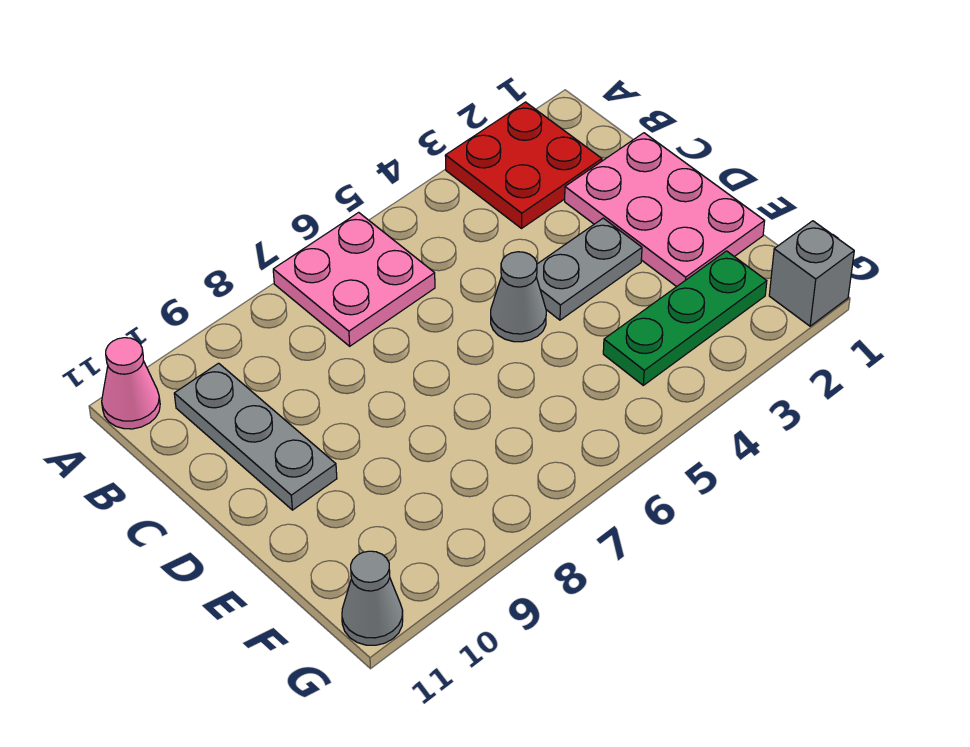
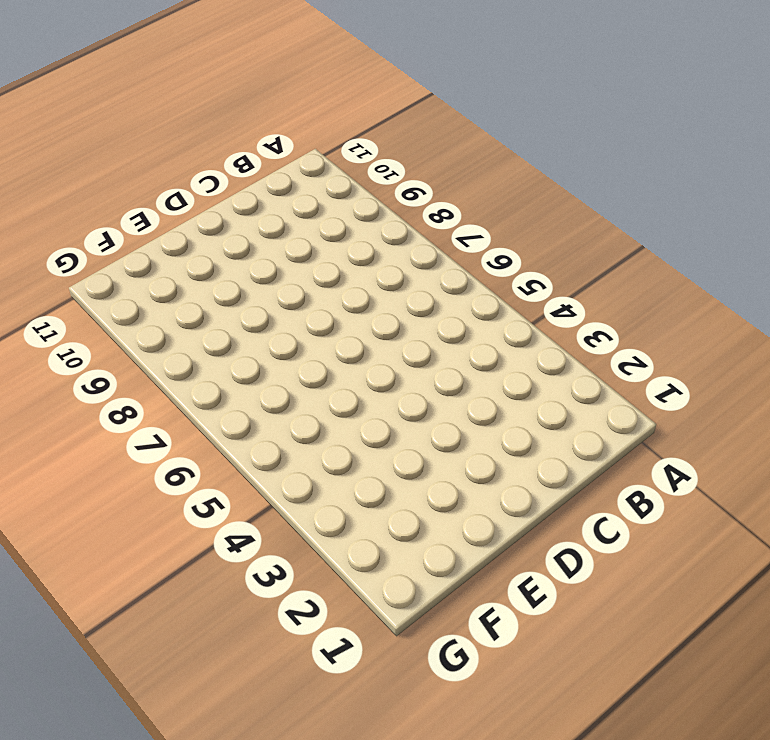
none -> red 2x2 plate [445,102,602,228]
none -> pink 2x2 plate [273,212,435,346]

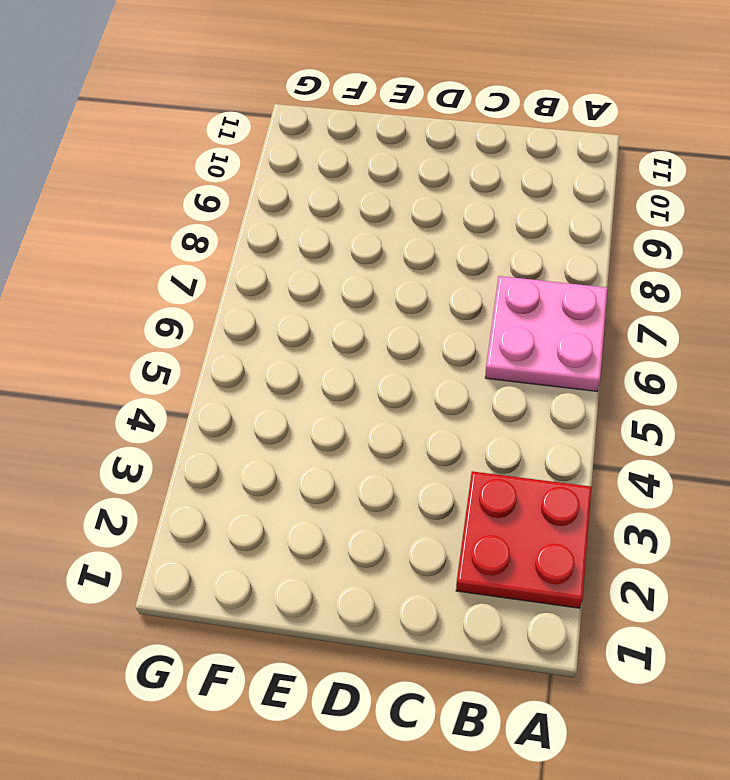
none -> pink 1x1 cone [102,338,160,429]
none -> grey 1x3 plate [174,363,337,510]

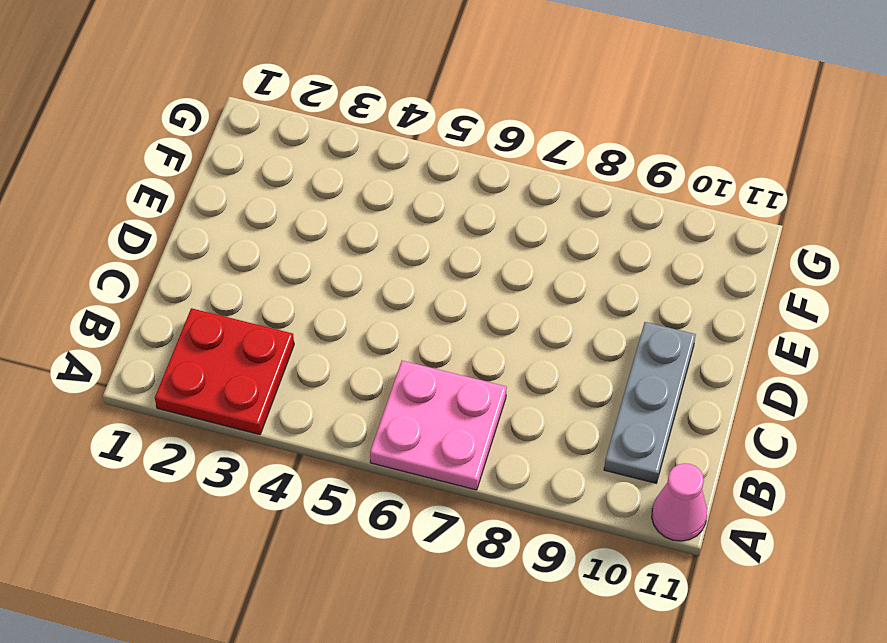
none -> pink 2x3 plate [565,133,765,287]
none -> grey 1x2 plate [536,218,642,320]

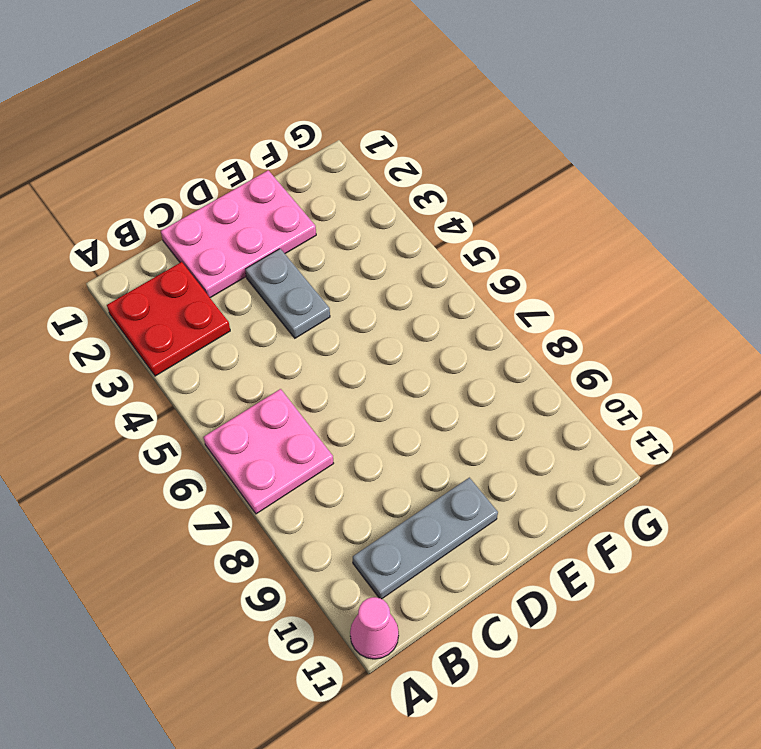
none -> grey 1x1 cone [491,252,546,342]
none -> green 1x3 plate [603,251,767,385]

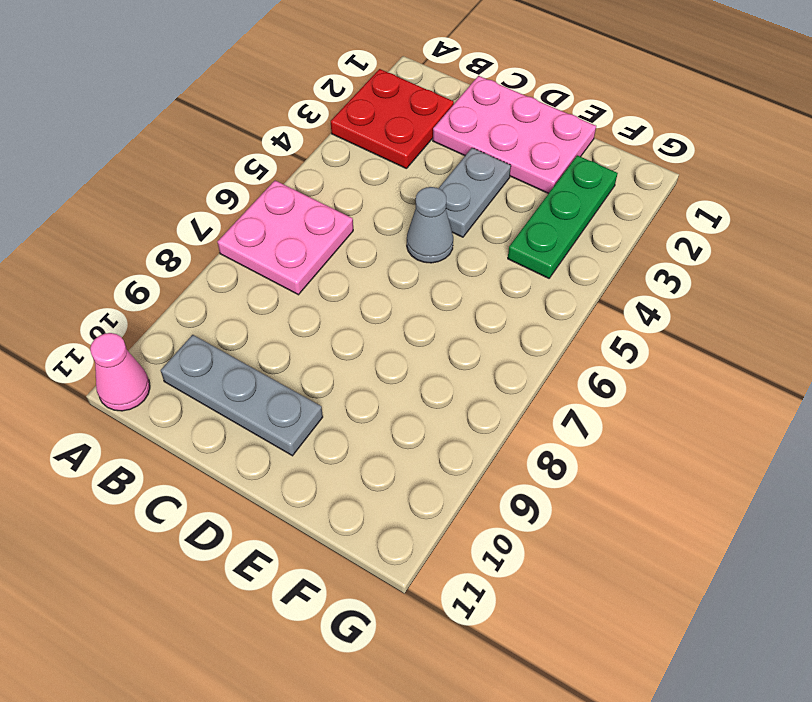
none -> grey 1x1 brick [769,221,854,326]
none -> grey 1x1 cone [342,551,403,645]

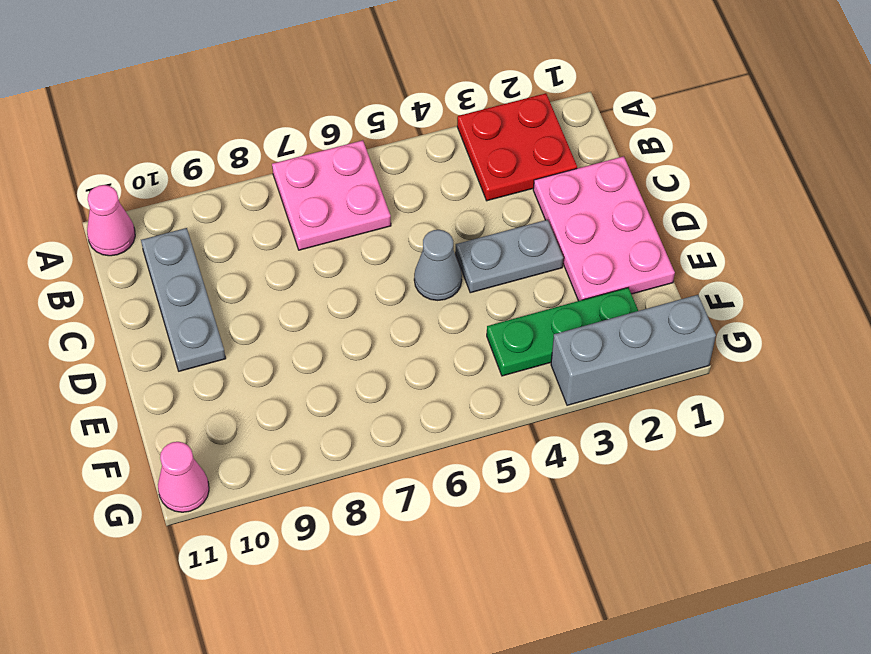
grey 1x3 brick [551,295,716,405] -> grey 1x1 brick [769,221,854,326]
pink 1x1 cone [158,442,209,512] -> grey 1x1 cone [342,551,403,645]

